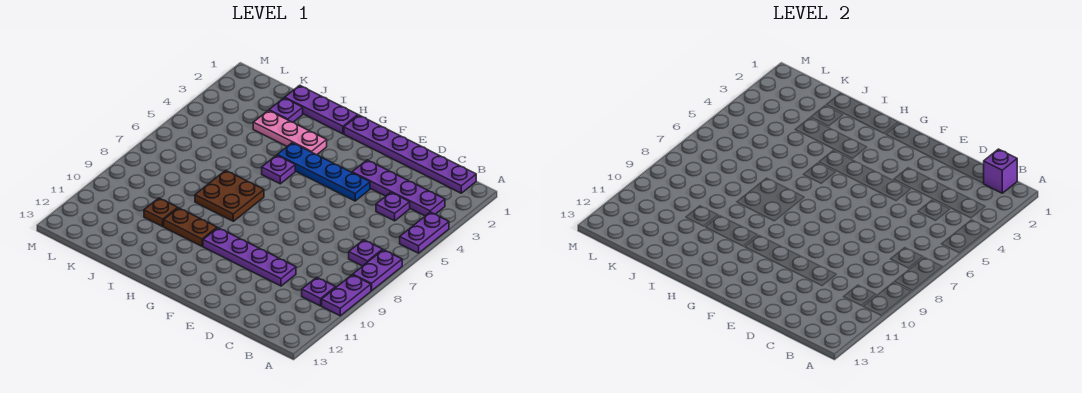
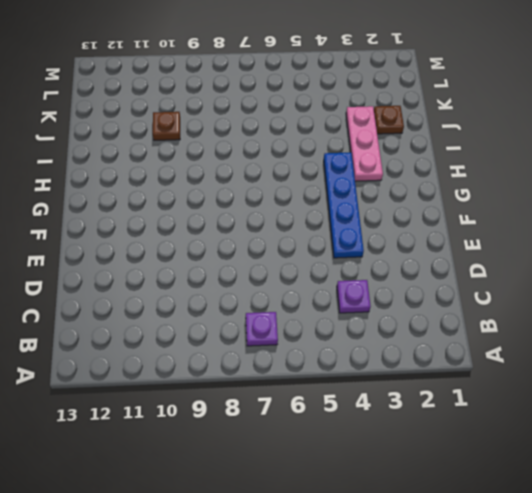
brown 1x1 plate [374,106,404,134] -> purple 1x1 plate [269,98,303,122]
none -> purple 1x2 plate [400,212,449,253]
none -> purple 1x2 plate [353,250,402,291]
none -> purple 1x2 plate [322,275,371,316]

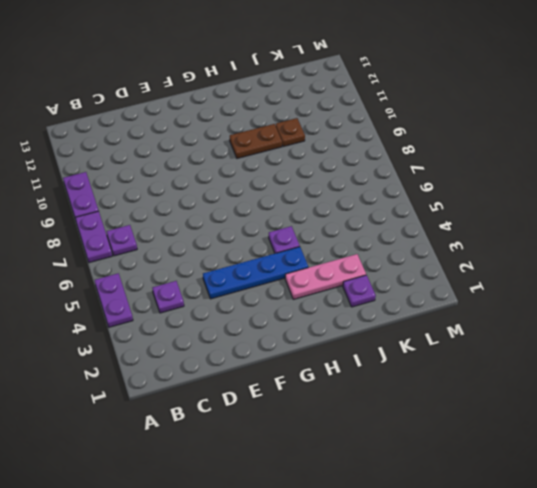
none -> purple 1x6 plate [344,115,476,193]
none -> purple 1x4 plate [352,160,445,216]
none -> purple 1x1 plate [302,277,336,306]

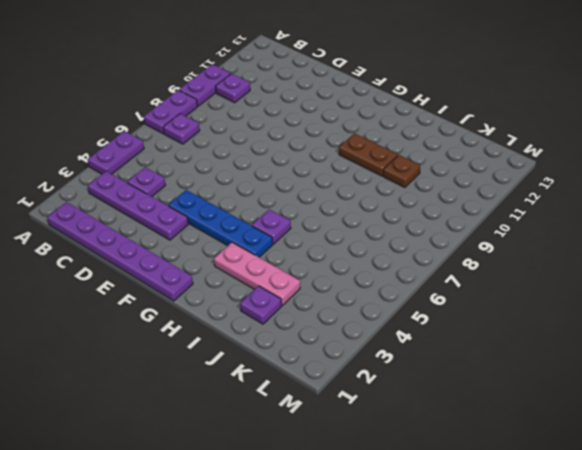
none -> purple 1x4 plate [203,228,296,286]
none -> purple 1x3 plate [285,85,358,134]
none -> brown 2x2 plate [195,170,264,221]

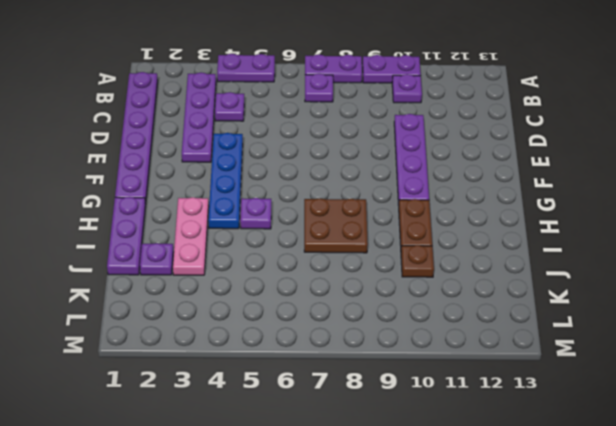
none -> purple 1x1 brick [983,149,1017,193]

